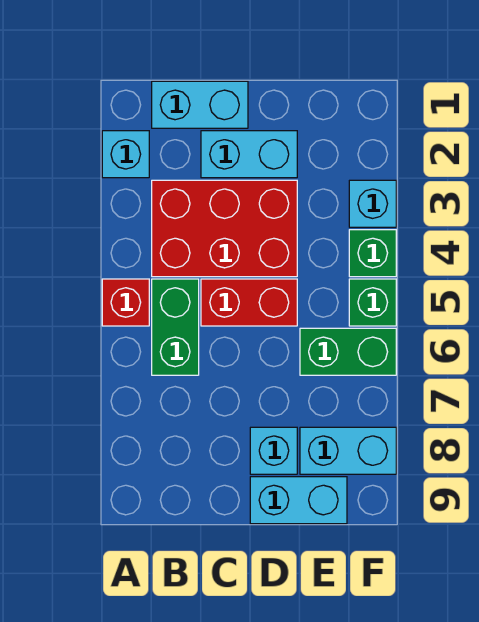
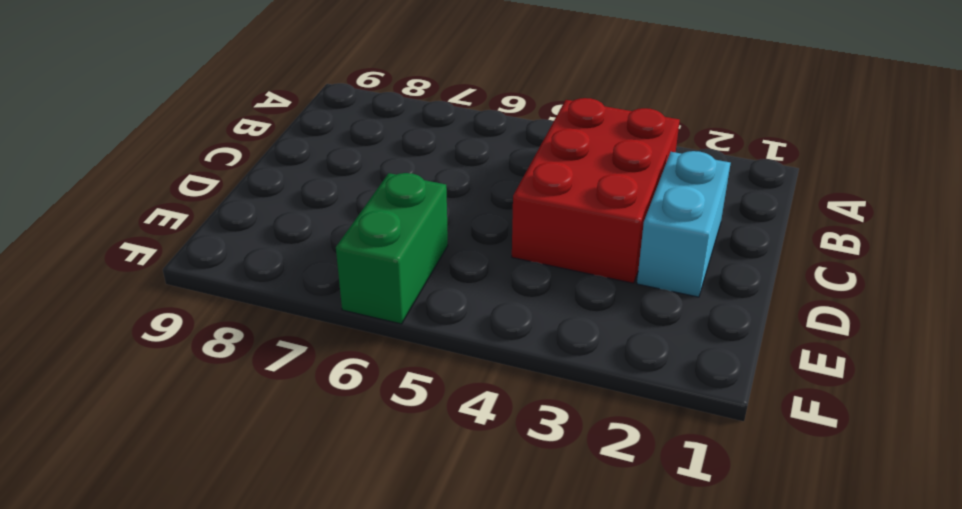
none -> cyan 1x1 brick [102,131,149,178]
none -> red 1x1 brick [102,279,149,326]
none -> cyan 1x2 brick [152,81,248,128]

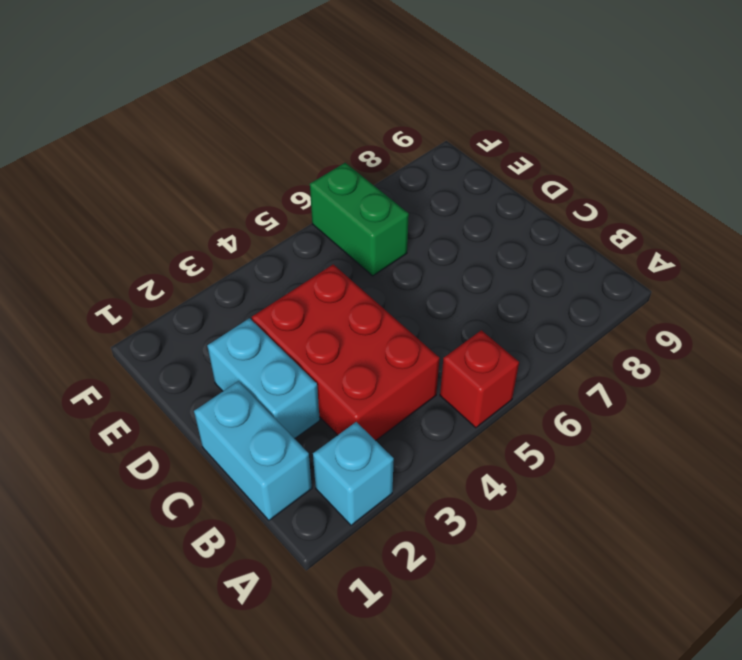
none -> green 1x2 brick [152,279,199,375]
none -> red 1x2 brick [201,279,297,326]
none -> cyan 1x1 brick [250,427,297,474]

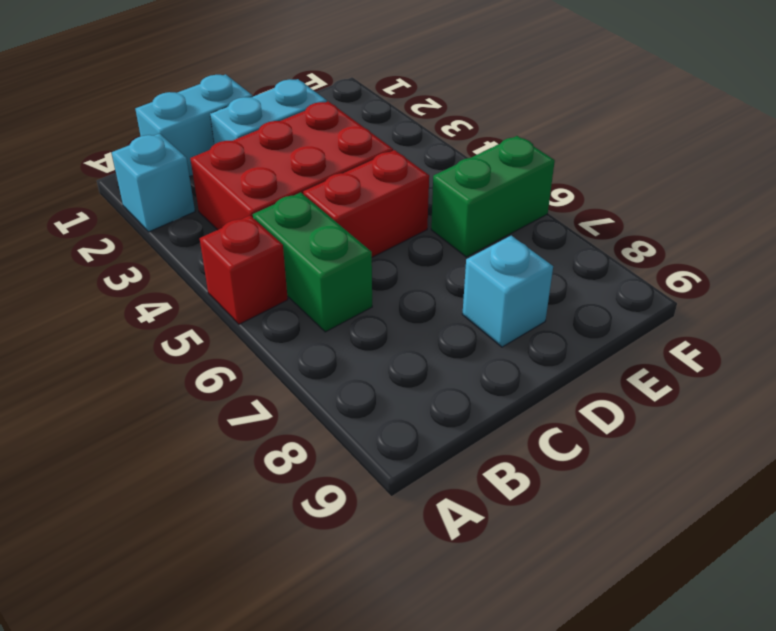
none -> cyan 1x2 brick [250,477,347,524]
none -> cyan 1x2 brick [300,427,396,474]
none -> cyan 1x1 brick [349,180,396,227]

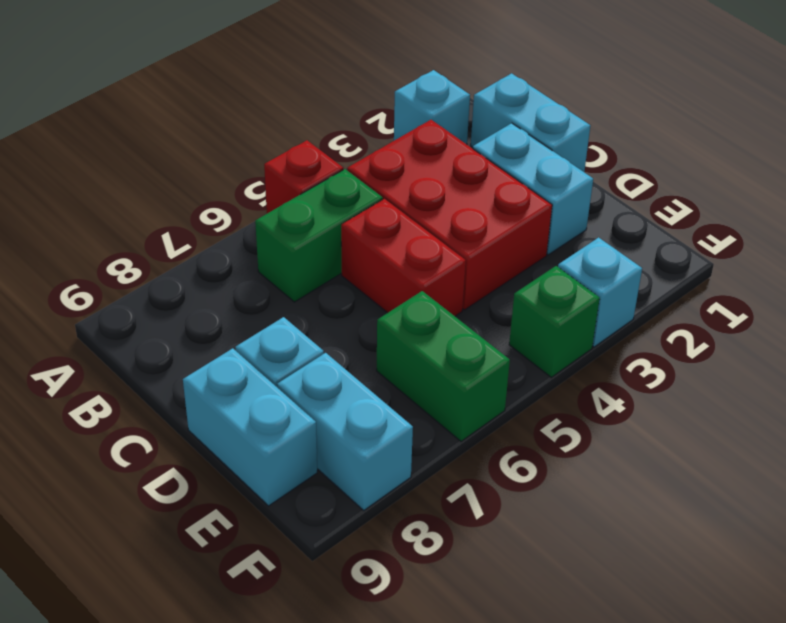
none -> green 1x1 brick [349,279,396,326]

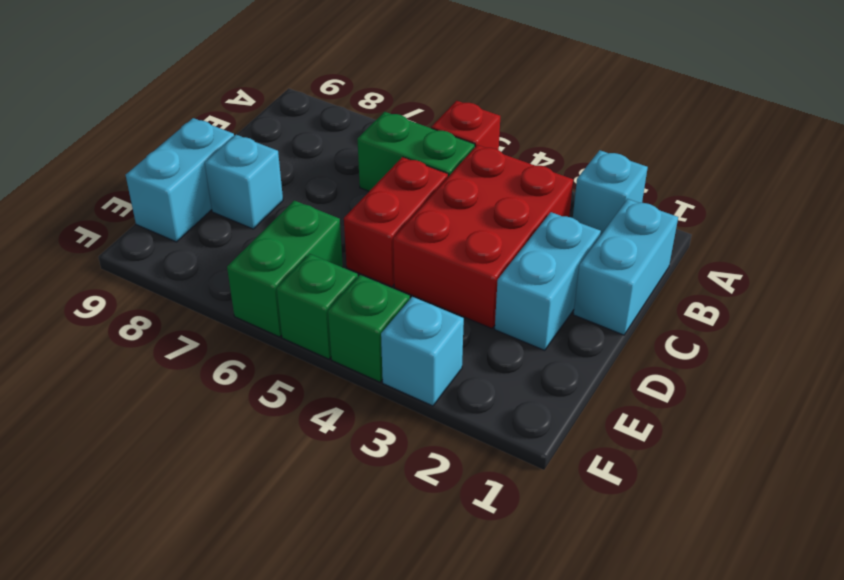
none -> cyan 1x2 brick [300,427,396,474]

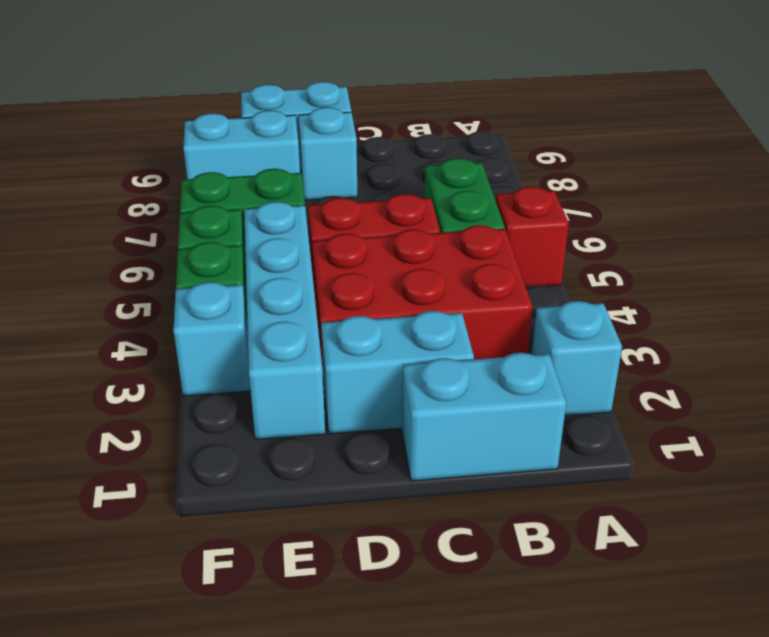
cyan 1x4 brick [244,202,325,439] -> none

